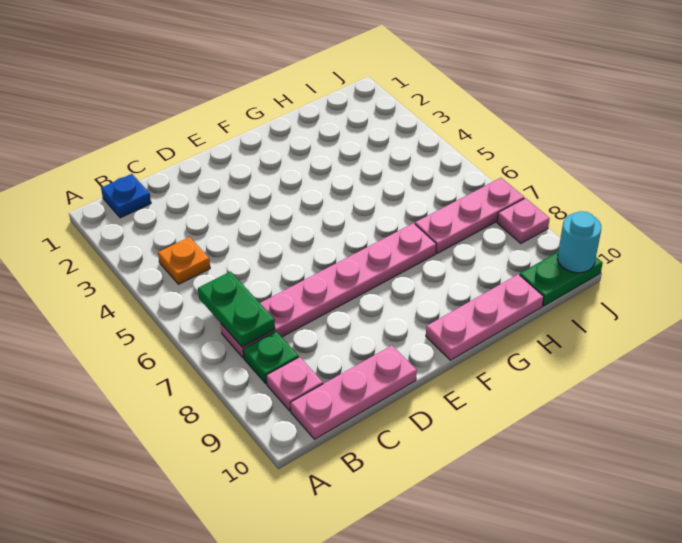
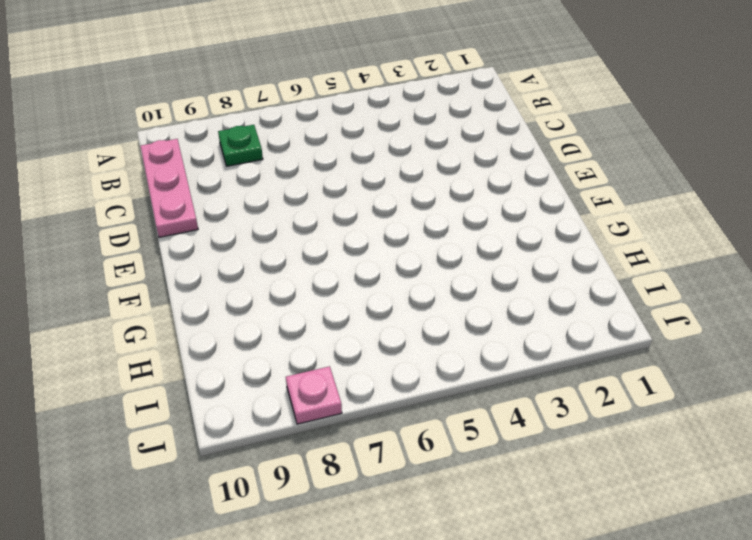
none -> blue 1x1 plate [101,174,151,218]
none -> orange 1x1 plate [158,237,210,284]
none -> pink 1x6 plate [221,223,436,358]

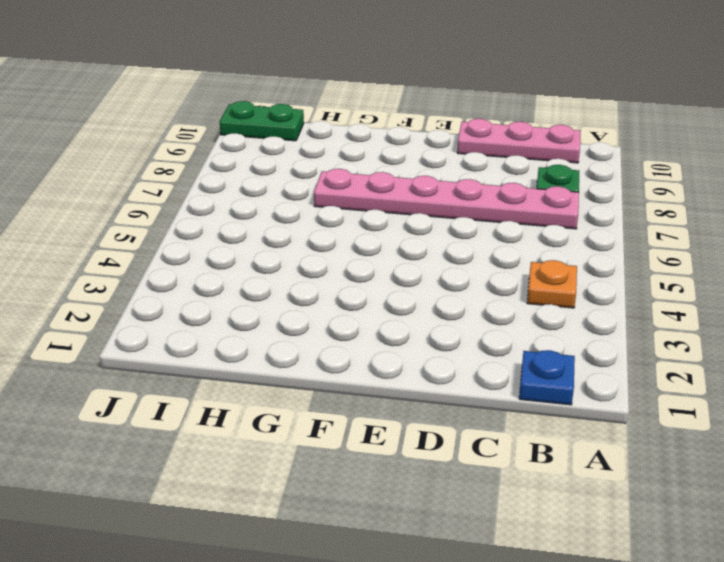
none -> pink 1x1 plate [266,357,323,411]
none -> pink 1x3 plate [426,274,544,360]
none -> pink 1x3 plate [415,178,524,254]

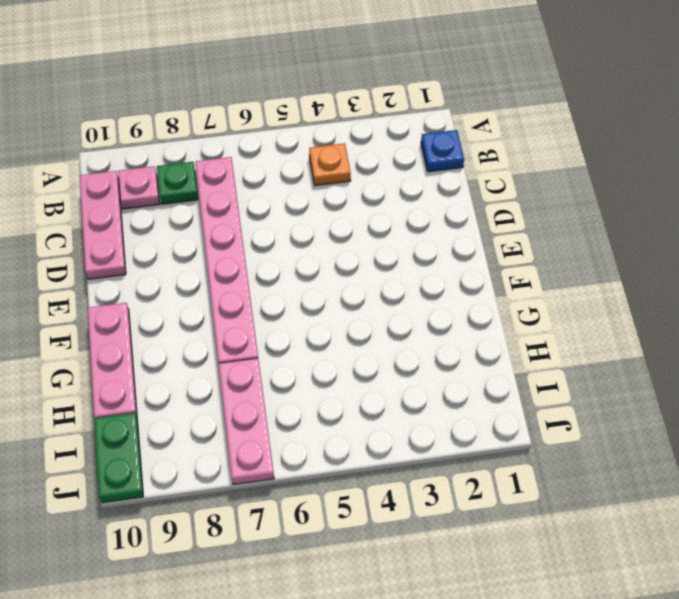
none -> pink 1x1 plate [497,198,550,243]
none -> green 1x2 plate [198,272,275,347]
none -> cyan 1x1 round brick [557,211,601,273]

